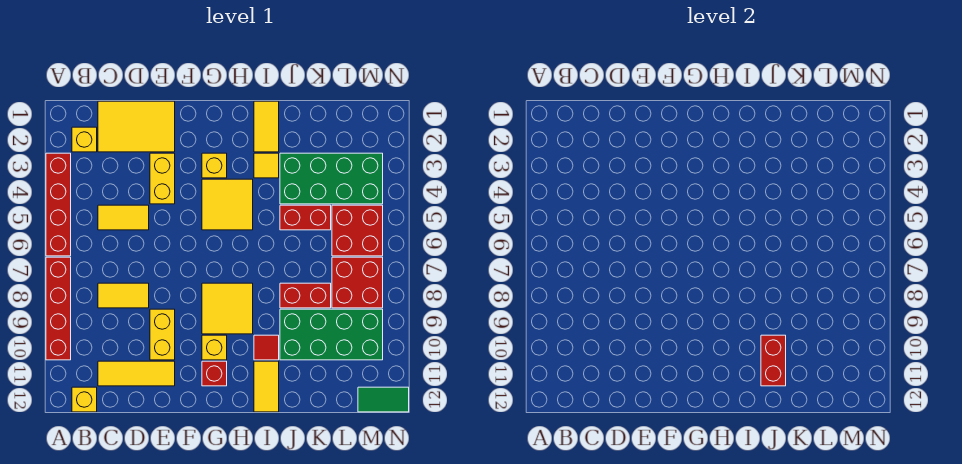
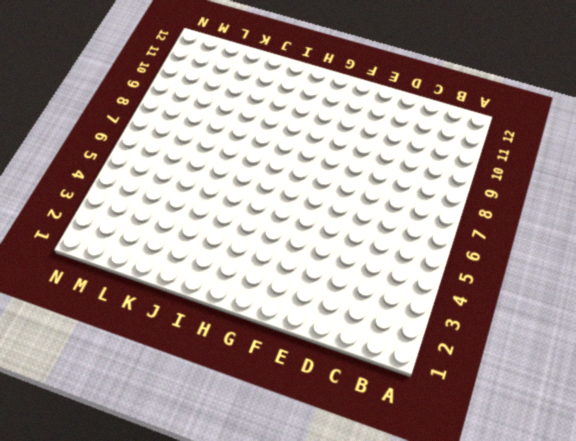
none -> red 1x4 brick [46,153,71,256]
none -> red 1x4 brick [46,257,71,360]
none -> yellow 1x1 brick [72,127,97,152]

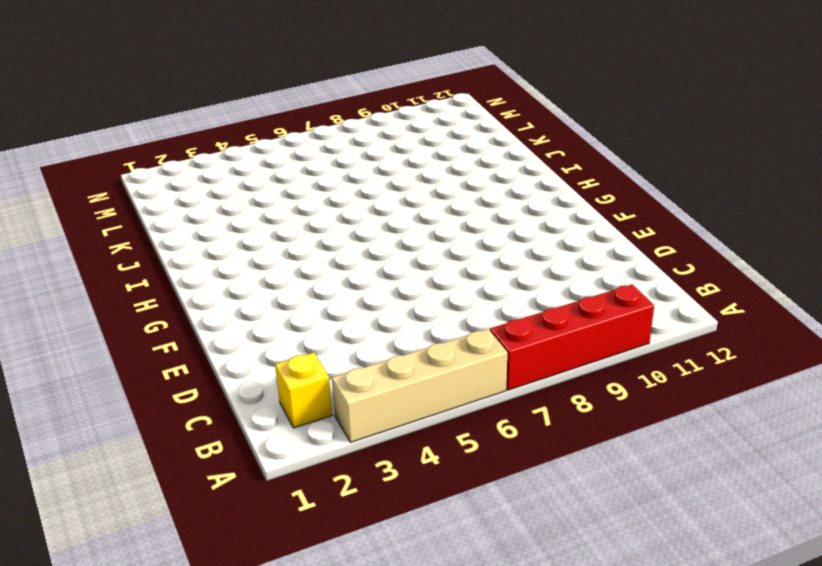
tan 1x4 brick [332,329,507,442] -> red 1x4 brick [46,153,71,256]
none -> yellow 1x1 brick [72,387,97,412]
none -> yellow 2x3 tile [98,101,175,152]
none -> yellow 1x2 tile [98,205,149,230]

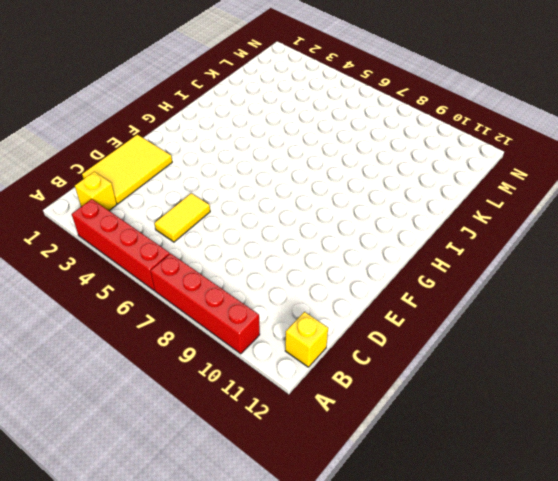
none -> yellow 1x2 tile [98,283,149,308]
none -> yellow 1x3 tile [98,361,175,386]
none -> yellow 1x2 brick [150,153,175,204]

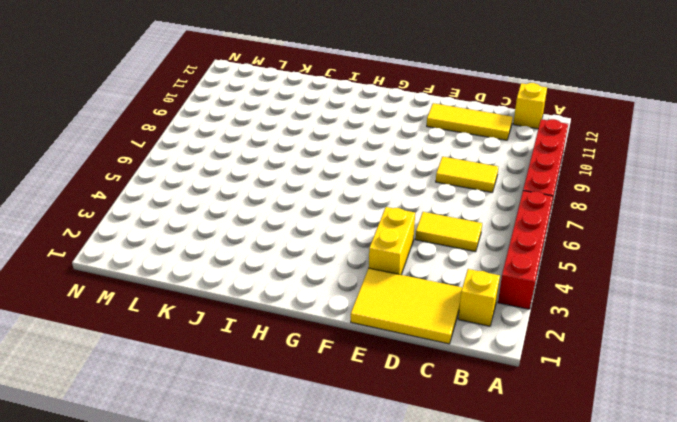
none -> yellow 1x2 brick [150,309,175,360]
none -> yellow 1x1 brick [202,153,227,178]
none -> yellow 2x2 tile [202,179,253,230]

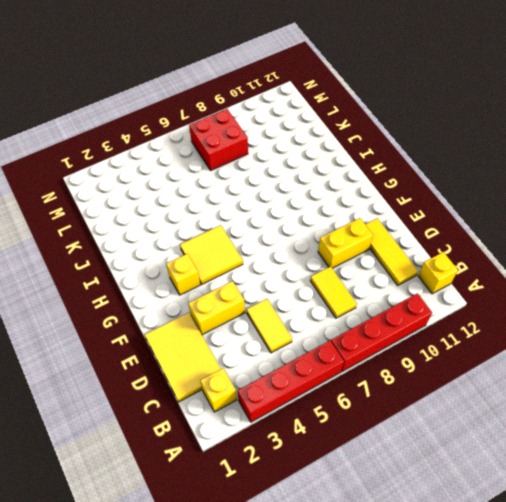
none -> yellow 2x2 tile [202,283,253,334]
none -> yellow 1x1 brick [202,335,227,360]
none -> red 1x1 brick [202,361,227,386]

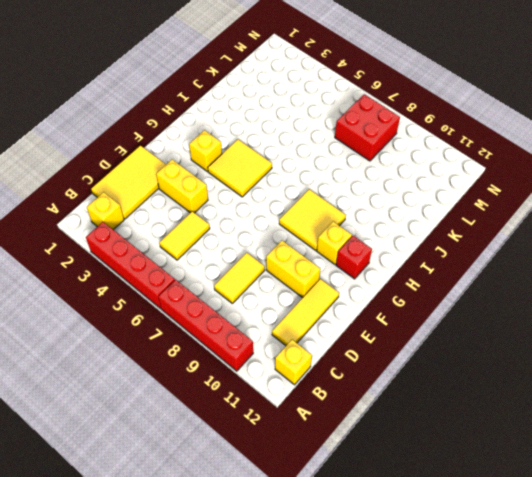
none -> yellow 1x2 tile [254,101,279,152]
none -> yellow 1x1 tile [254,153,279,178]
none -> red 1x1 tile [254,335,279,360]

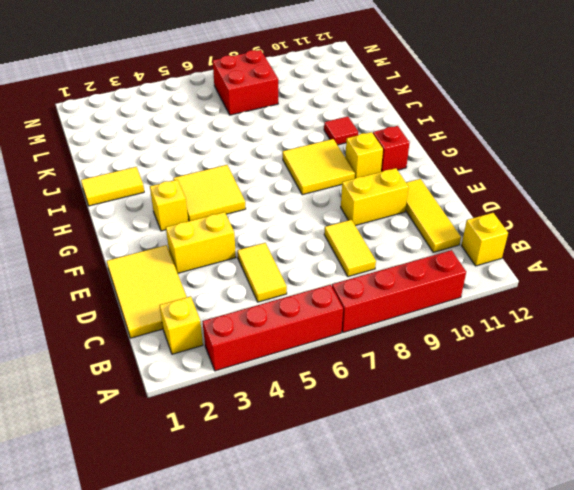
none -> yellow 1x1 tile [254,153,279,178]
none -> yellow 1x2 tile [254,361,279,412]
none -> green 2x4 brick [280,153,383,204]

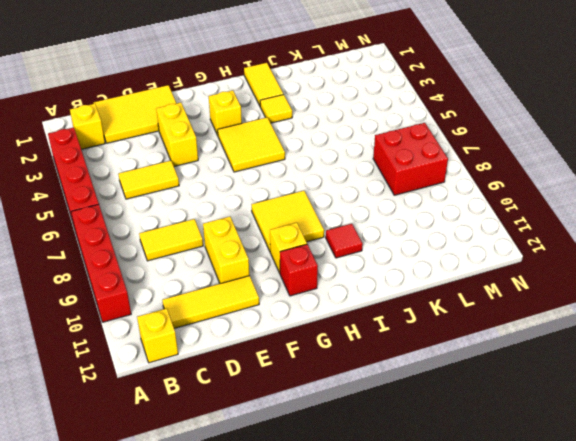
none -> yellow 1x2 tile [254,361,279,412]
none -> green 2x4 brick [280,153,383,204]
none -> red 1x2 brick [280,205,331,230]

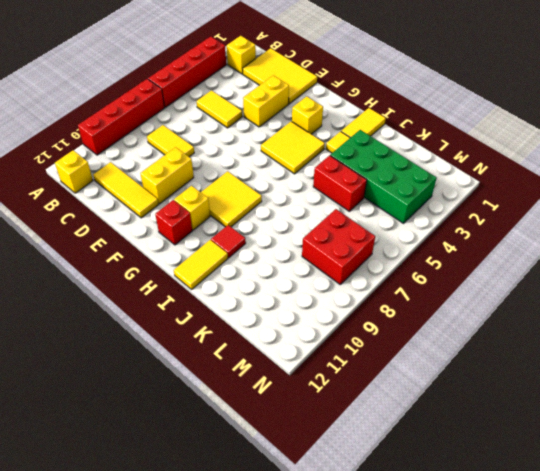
none -> red 1x2 brick [280,283,331,308]
none -> green 2x4 brick [280,309,383,360]
none -> red 2x2 brick [332,205,383,256]

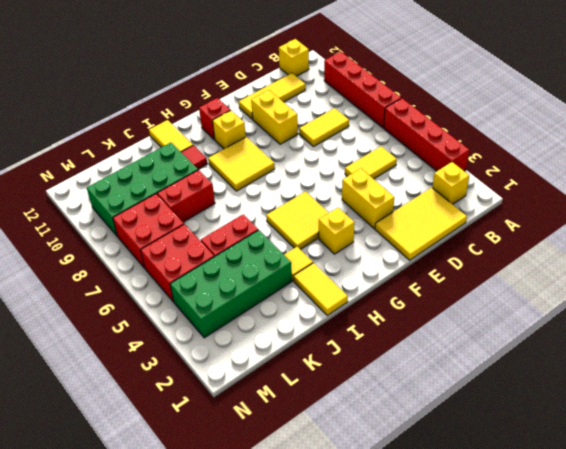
none -> green 1x2 tile [358,387,409,412]
none -> red 1x2 brick [761,335,786,386]

